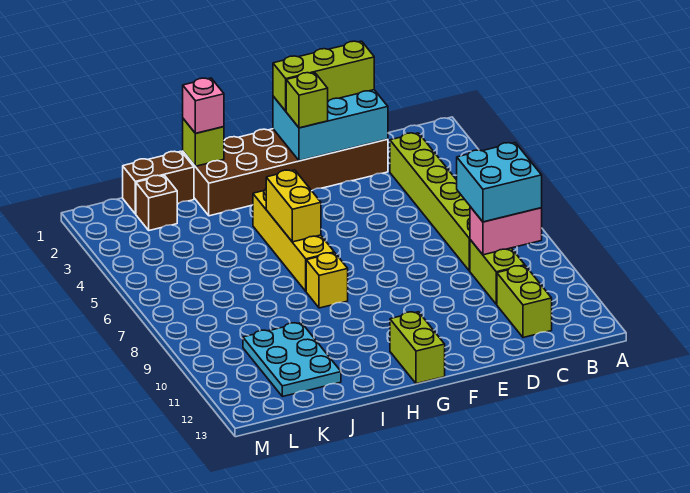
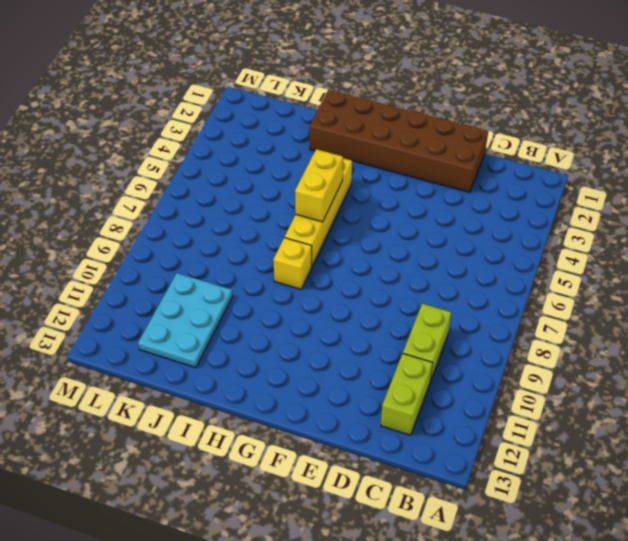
none -> lime 1x6 brick [390,133,470,271]
none -> lime 1x2 brick [390,312,445,384]
none -> brown 1x2 brick [123,151,194,214]

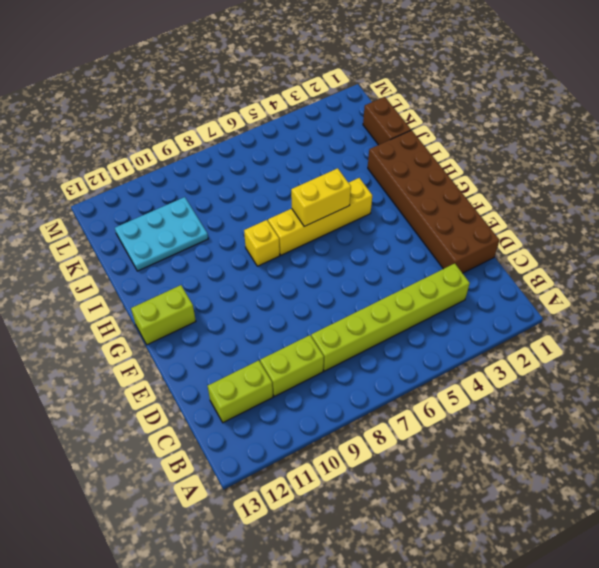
none -> brown 1x1 brick [136,175,177,230]
none -> pink 1x2 brick [470,207,542,255]
none -> cyan 2x3 brick [273,90,388,161]

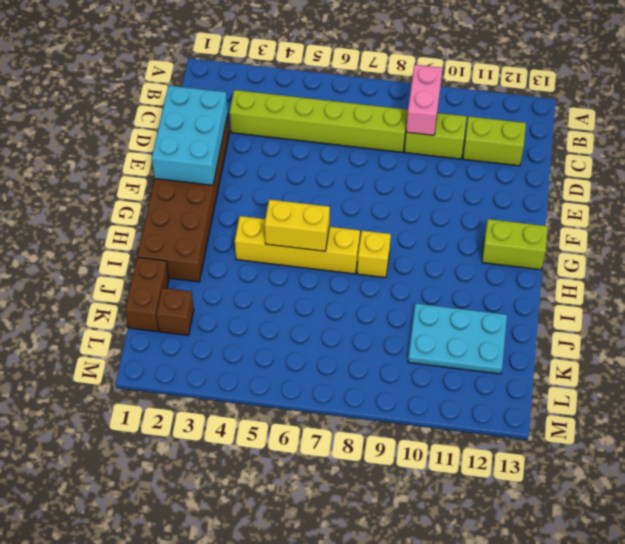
none -> lime 1x1 brick [183,119,224,166]
none -> cyan 2x2 brick [457,143,542,222]
none -> lime 1x3 brick [273,41,374,111]

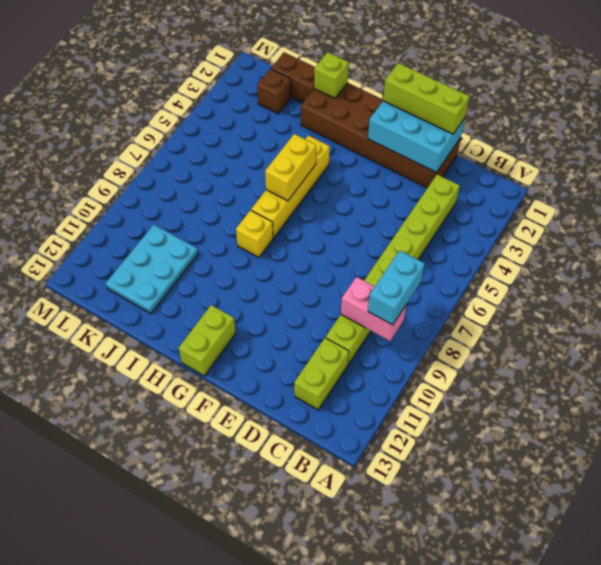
cyan 1x2 brick [368,250,425,325] -> cyan 2x2 brick [457,143,542,222]
none -> lime 1x1 brick [286,73,328,128]
none -> pink 1x1 brick [183,78,224,133]

